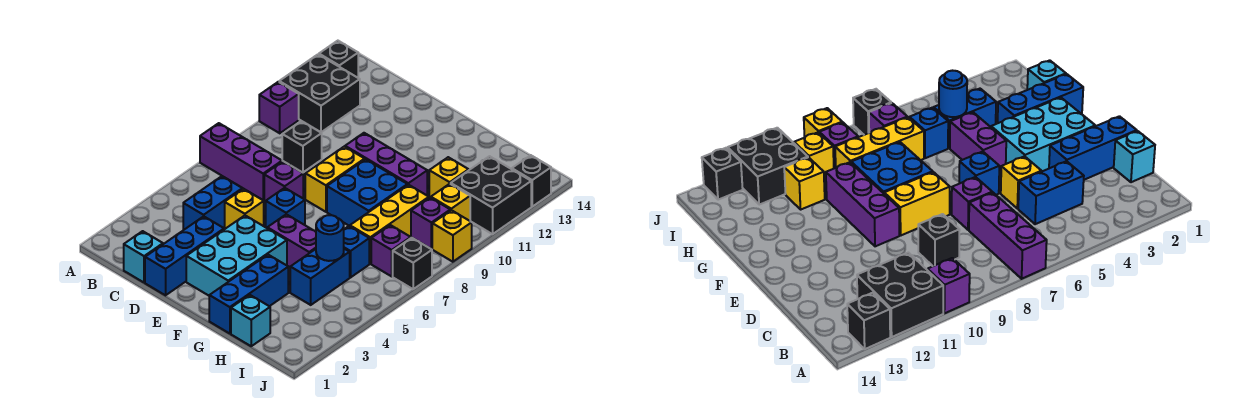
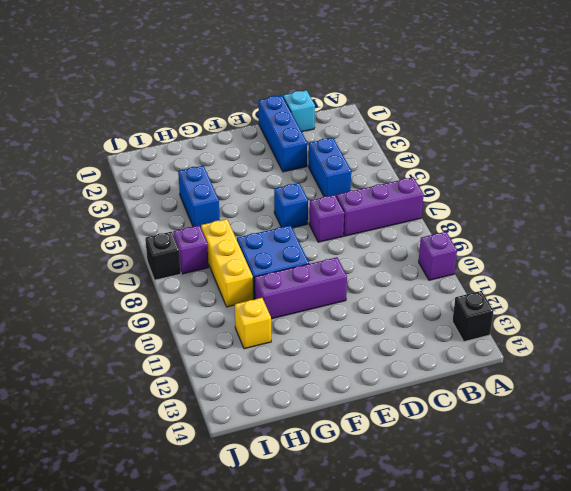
none -> black 2x2 brick [279,54,360,132]
none -> black 1x1 brick [282,121,322,173]
none -> yellow 1x1 brick [225,189,264,229]
none -> cyan 2x3 brick [186,216,287,296]

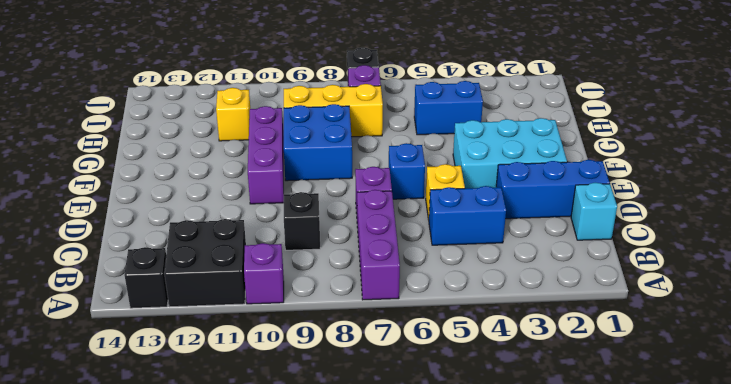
none -> yellow 1x2 brick [305,147,365,212]
none -> purple 1x2 brick [267,214,316,267]
none -> blue 1x3 brick [209,255,288,334]
none -> cyan 1x1 brick [231,295,270,346]

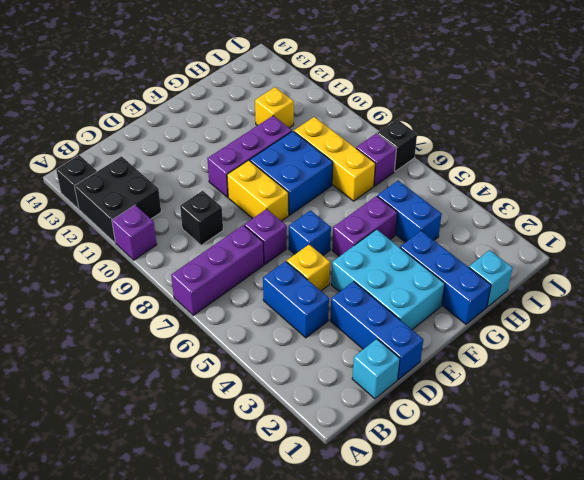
none -> blue 1x1 brick [344,226,369,278]
none -> purple 1x1 brick [411,198,450,249]
none -> yellow 1x1 brick [431,184,470,221]
none -> black 2x2 brick [451,156,531,234]

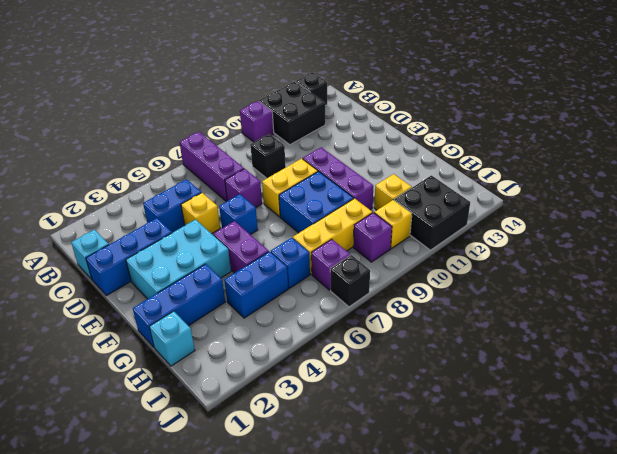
none -> yellow 1x1 brick [432,210,472,262]
none -> black 1x1 brick [512,155,551,206]
none -> blue 1x1 round brick [316,215,344,261]

